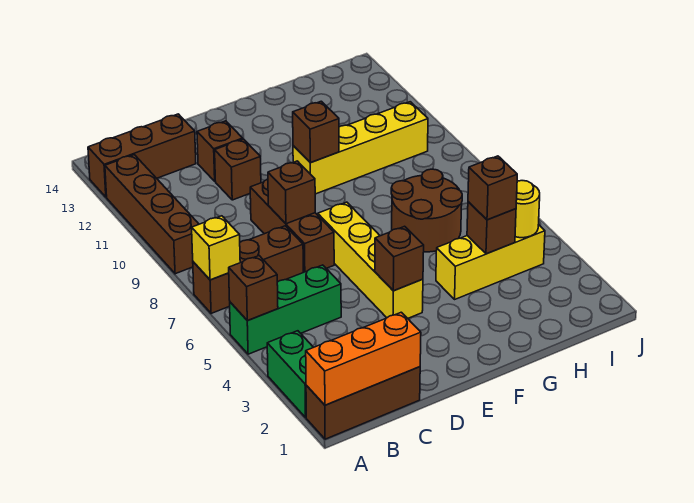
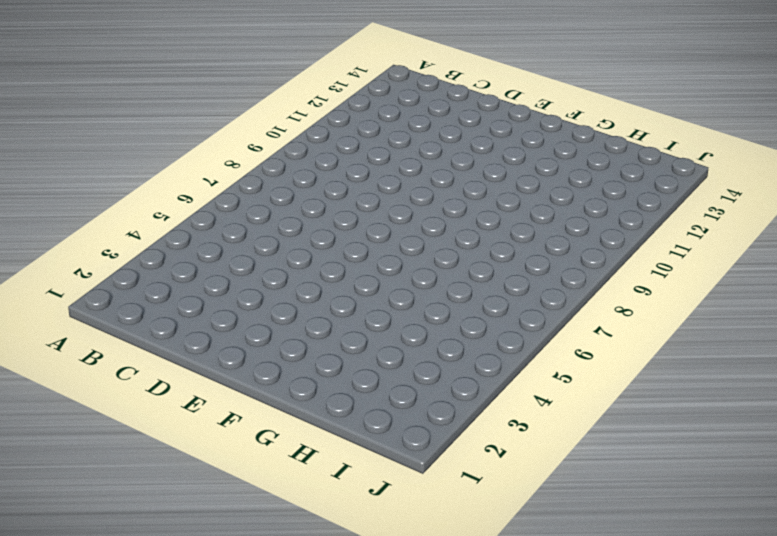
none -> brown 1x3 brick [306,367,420,439]
none -> green 1x2 brick [267,331,313,418]
none -> green 1x3 brick [230,265,341,354]

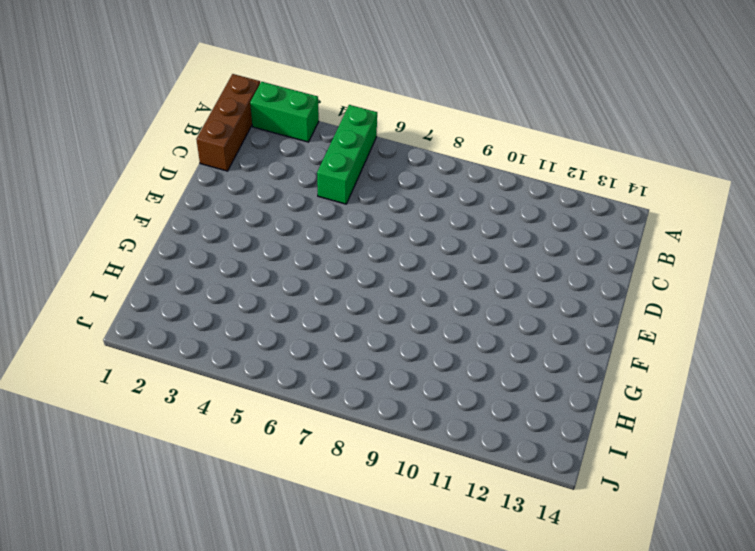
none -> brown 1x3 brick [193,226,303,313]
none -> brown 1x4 brick [105,155,199,274]
none -> brown 1x3 brick [88,114,196,197]

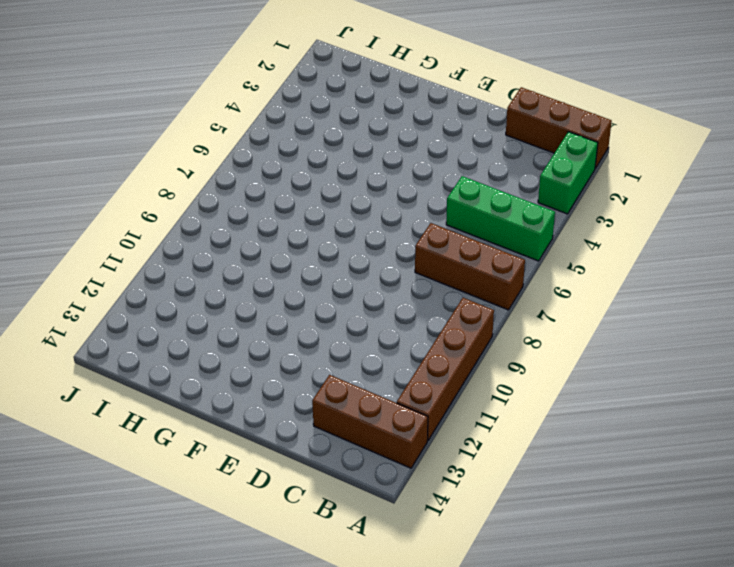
none -> brown 1x3 brick [250,179,334,272]
none -> brown 1x1 brick [215,139,261,200]
none -> brown 1x1 brick [197,121,243,181]

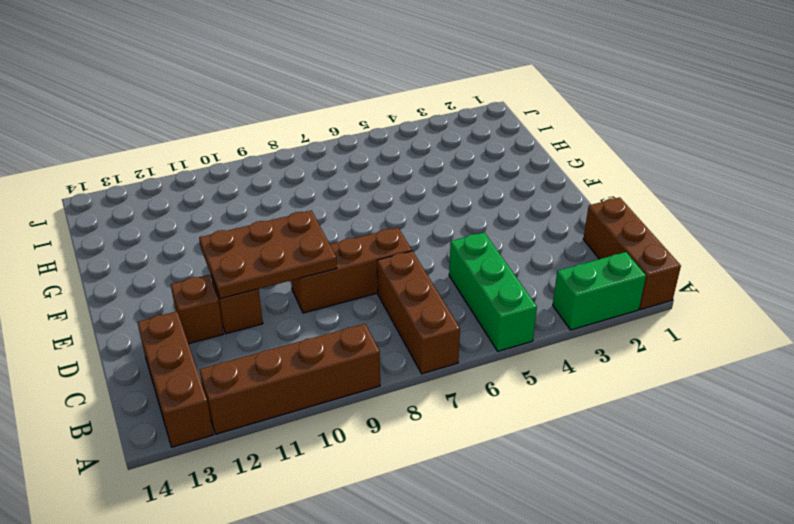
brown 2x3 plate [199,211,337,299] -> none
none -> yellow 1x4 brick [318,202,423,318]
none -> yellow 1x4 brick [293,102,428,194]
none -> yellow 1x3 brick [436,225,545,299]

